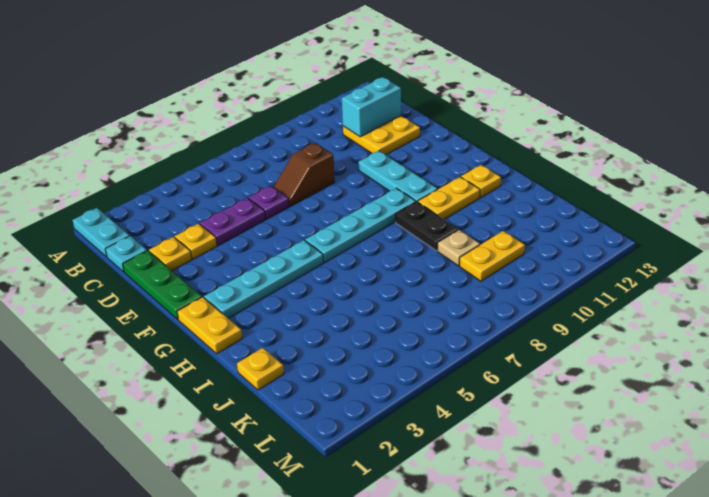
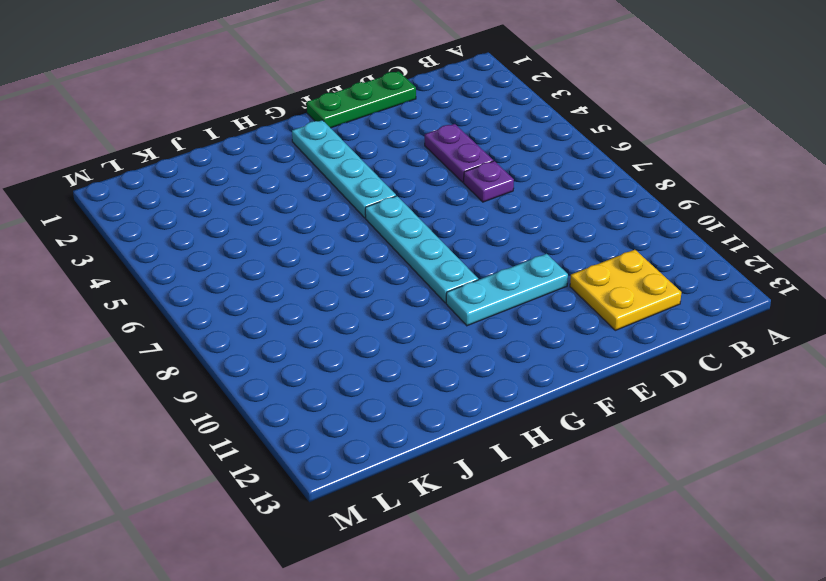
none -> cyan 1x2 plate [73,208,130,257]
none -> cyan 1x1 plate [106,236,147,272]
none -> yellow 1x1 plate [149,237,192,270]

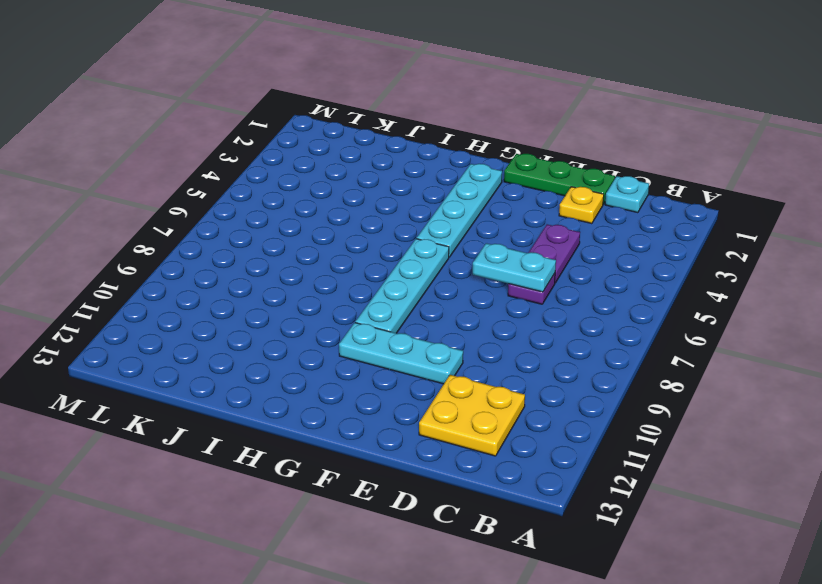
cyan 1x2 plate [473,243,556,292] -> cyan 1x2 plate moved to [73,208,130,257]
none -> yellow 1x1 plate [175,224,217,259]
none -> brown 1x2 slope [274,143,335,206]
none -> yellow 1x2 plate [177,297,242,354]

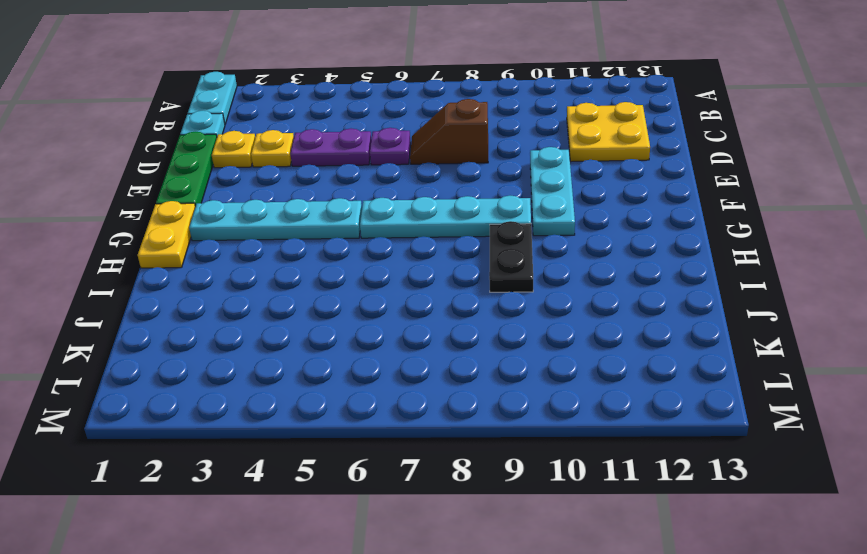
none -> yellow 1x2 plate [418,177,480,219]
none -> yellow 1x1 plate [461,165,501,197]
none -> yellow 1x1 plate [237,348,284,390]

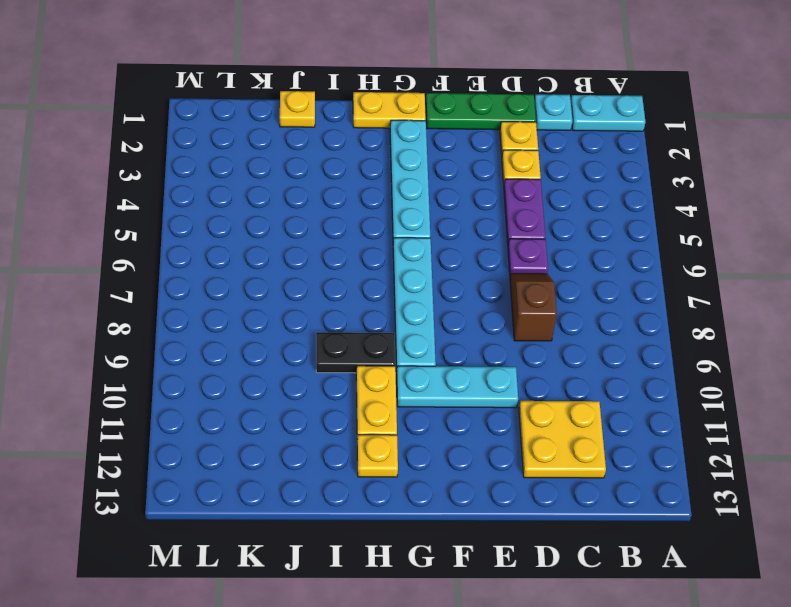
none -> tan 1x1 plate [438,230,480,266]
none -> yellow 1x2 plate [459,231,525,281]
none -> cyan 1x2 brick [342,77,401,137]

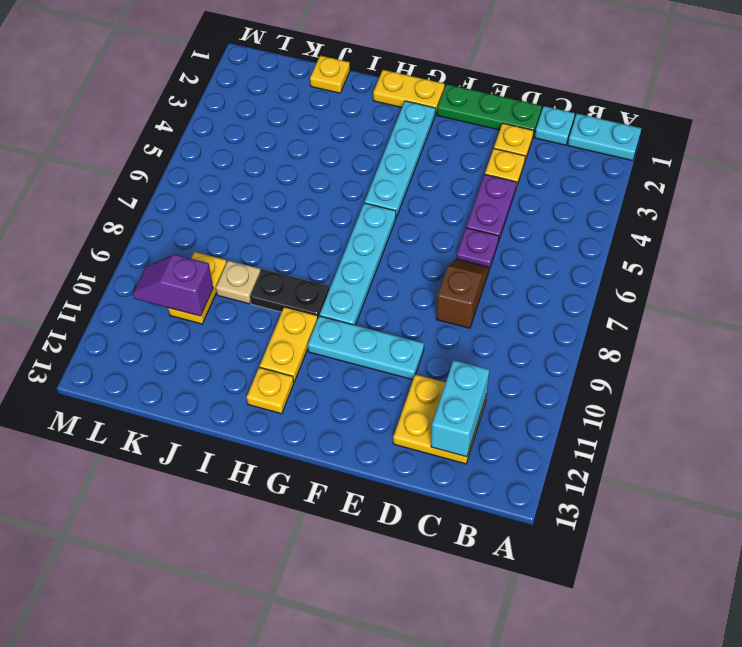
purple 1x2 slope [133,255,213,316] -> none

